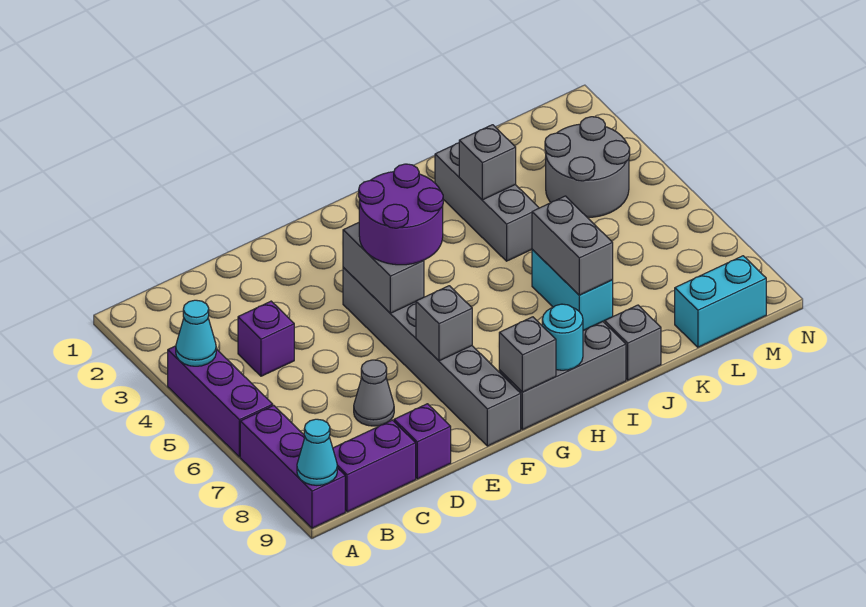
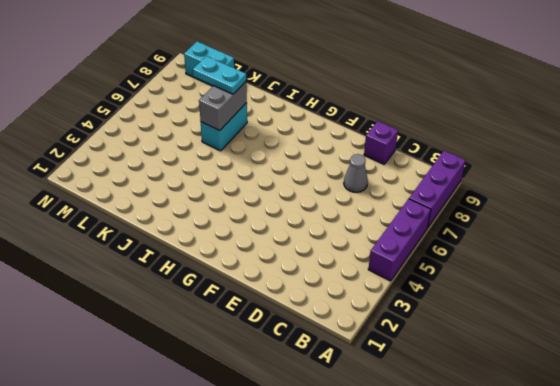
cyan 1x2 plate [193,56,246,94] -> none
none -> purple 1x2 brick [333,420,416,512]
none -> purple 1x1 brick [238,301,294,376]
none -> grey 1x6 brick [343,268,521,446]

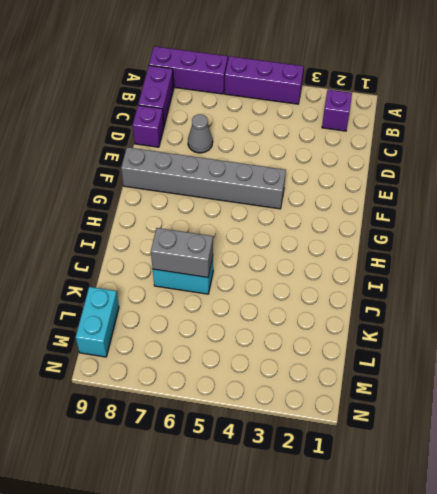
purple 1x1 brick [322,90,352,131] -> purple 1x1 brick moved to [238,301,294,376]
none -> grey 1x3 brick [499,322,626,430]
none -> grey 1x3 brick [435,143,539,261]
none -> grey 1x1 brick [605,305,661,380]

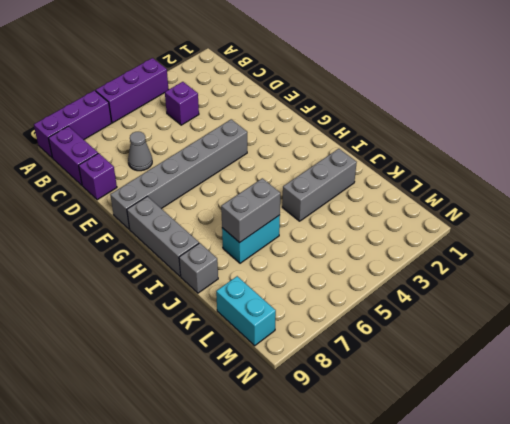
none -> grey 2x2 round brick [545,117,630,217]
none -> cyan 1x1 cone [176,300,216,366]
none -> cyan 1x1 cone [297,419,337,485]

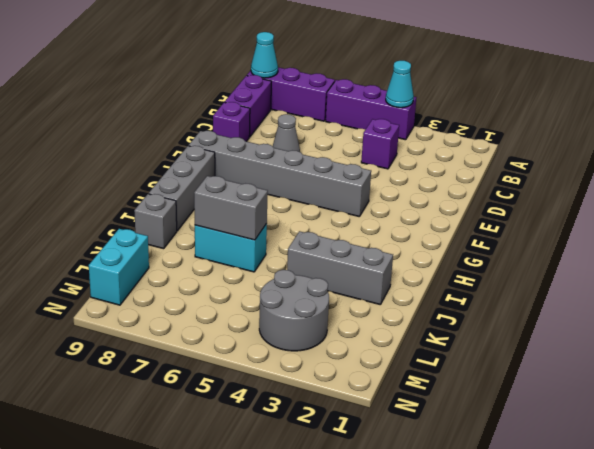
none -> grey 1x2 brick [343,223,424,313]
none -> grey 1x1 brick [416,286,472,361]
none -> grey 1x1 brick [499,317,556,392]

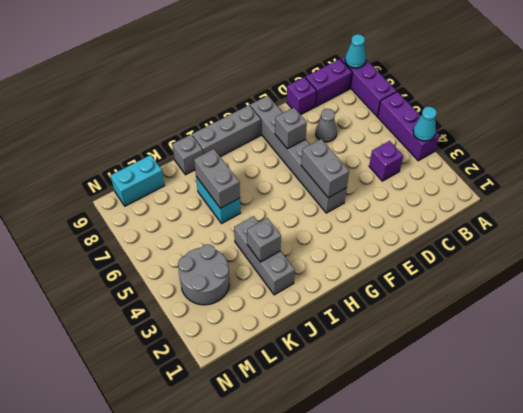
none -> grey 1x1 brick [499,317,556,392]
none -> cyan 1x1 round brick [542,304,583,370]
none -> purple 2x2 round brick [359,164,443,265]

